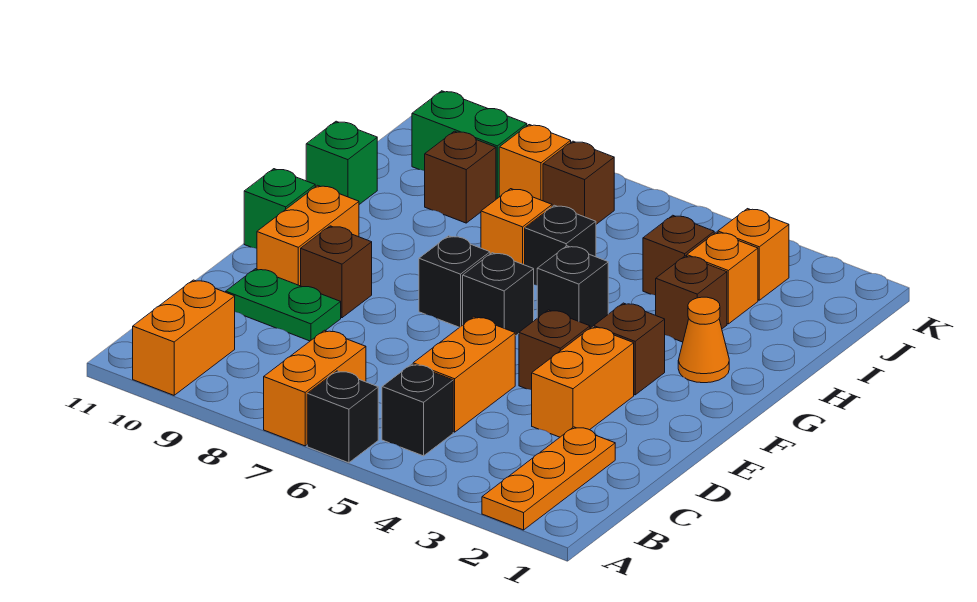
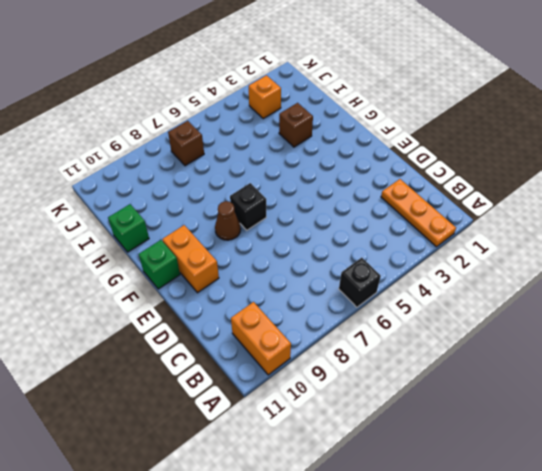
brown 1x1 cone [215,201,241,240] -> none
none -> orange 1x2 brick [264,330,366,446]
none -> black 1x1 brick [382,364,453,456]
none -> orange 1x2 brick [413,317,515,432]

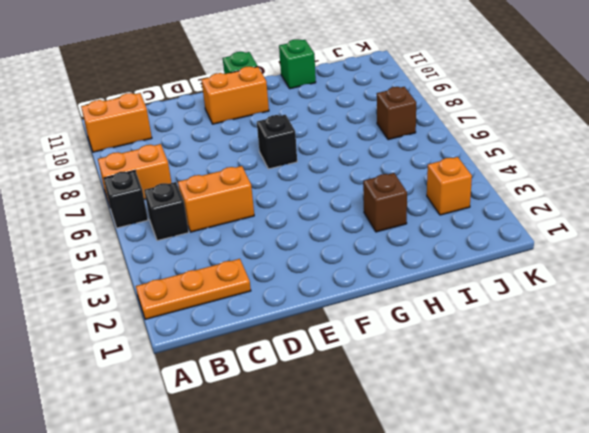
none -> orange 1x2 brick [532,327,634,437]
none -> green 1x2 plate [226,269,341,341]
none -> brown 1x1 brick [519,310,590,390]

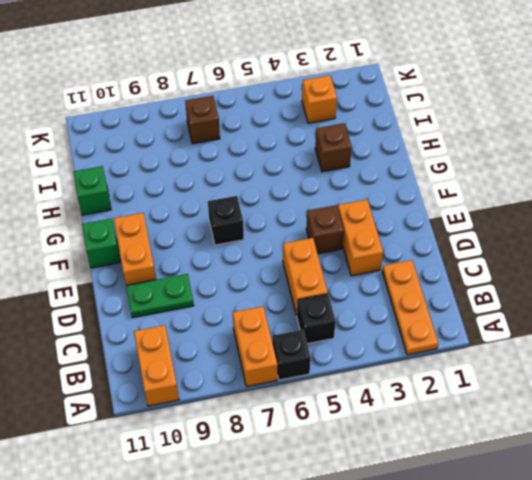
none -> brown 1x1 brick [301,226,372,318]
none -> brown 1x1 brick [594,303,665,395]
none -> black 1x1 brick [463,253,534,336]

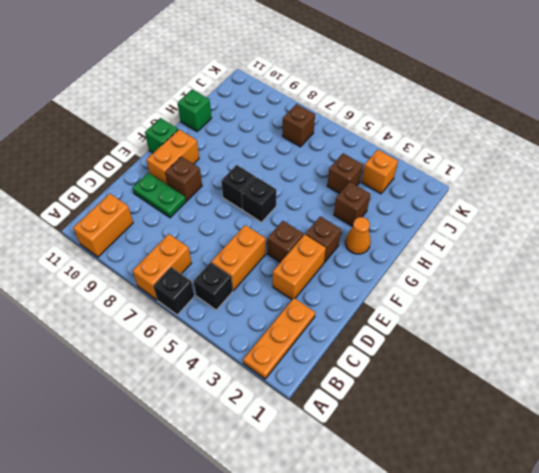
none -> black 1x1 brick [537,246,608,328]
none -> black 1x1 brick [525,205,596,285]
none -> orange 1x1 brick [481,189,552,265]

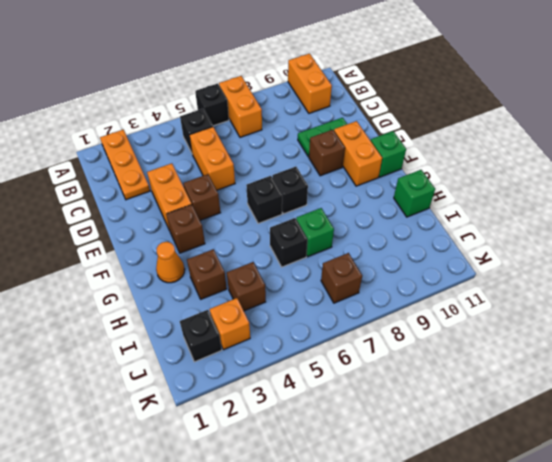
green 1x1 brick [296,208,334,257] -> orange 1x1 brick [481,189,552,265]
black 1x1 brick [180,310,222,362] -> black 1x1 brick moved to [537,246,608,328]
none -> orange 1x1 brick [687,232,758,324]
none -> brown 1x1 brick [425,131,496,223]
none -> orange 1x1 brick [499,125,571,201]

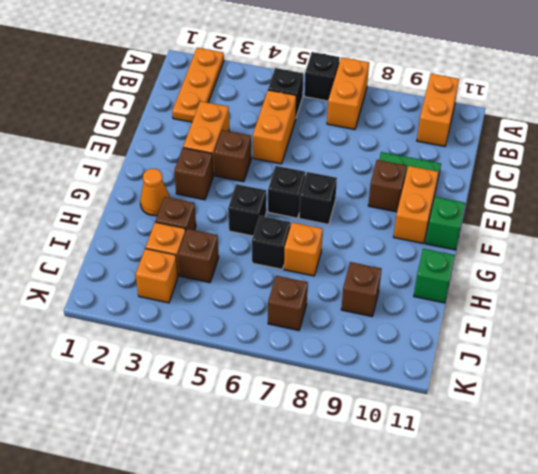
none -> orange 1x1 brick [499,125,571,201]
none -> green 1x2 brick [412,91,527,199]

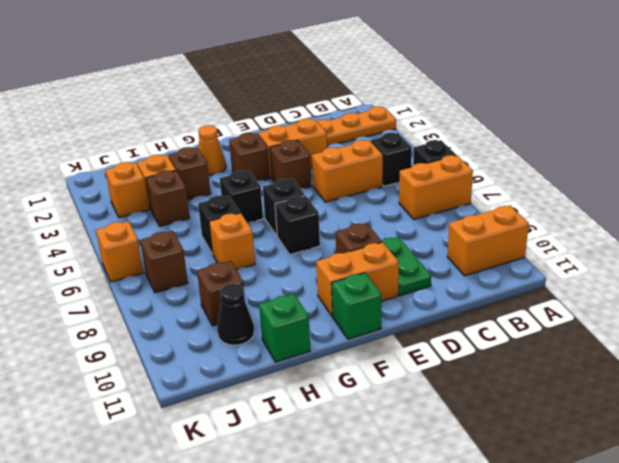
black 1x1 cone [217,284,254,345] -> none
orange 1x1 brick [96,221,143,282] -> orange 1x1 brick moved to [499,125,571,201]
none -> green 1x2 brick [412,91,527,199]

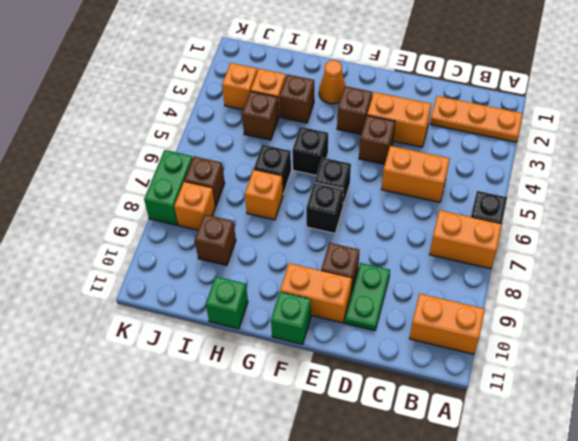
green 1x2 brick [144,150,193,225] -> green 1x2 brick moved to [412,91,527,199]
none -> black 1x1 brick [382,364,453,456]

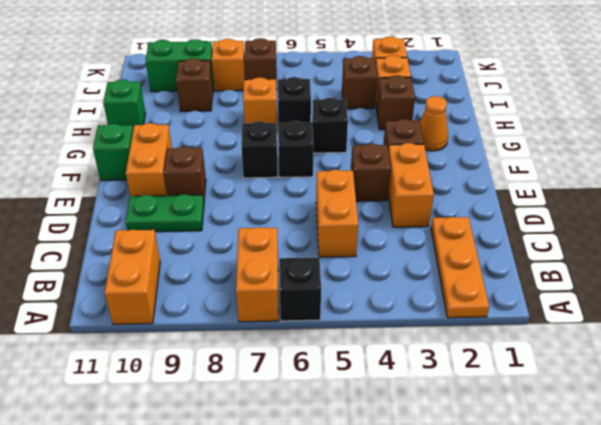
none -> black 1x1 brick [382,364,453,456]

